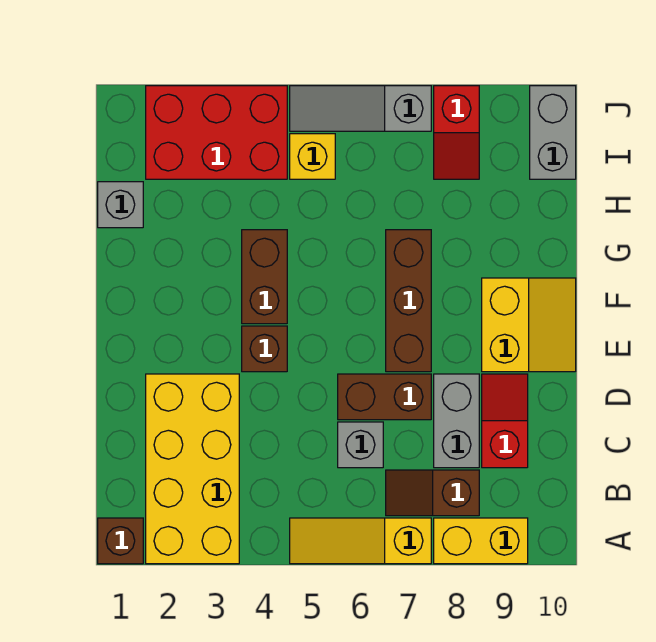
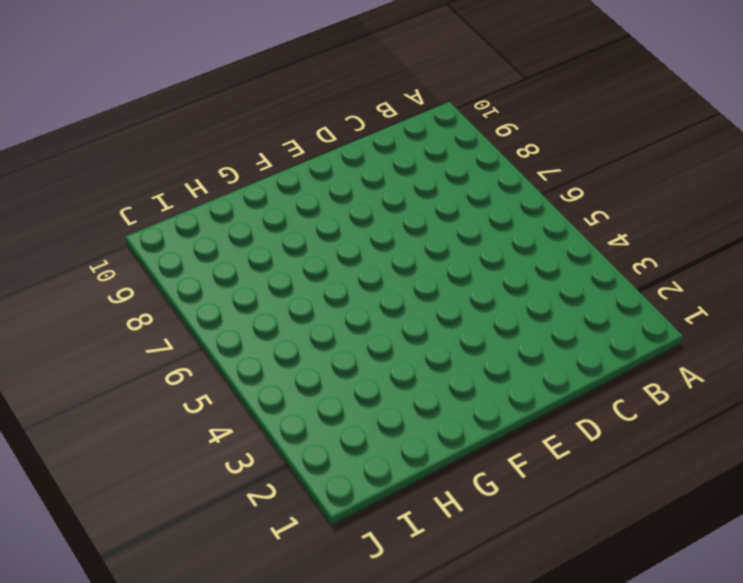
none -> brown 1x1 brick [98,518,143,564]
none -> yellow 2x4 brick [146,374,239,564]
none -> yellow 1x3 slope [290,518,431,564]

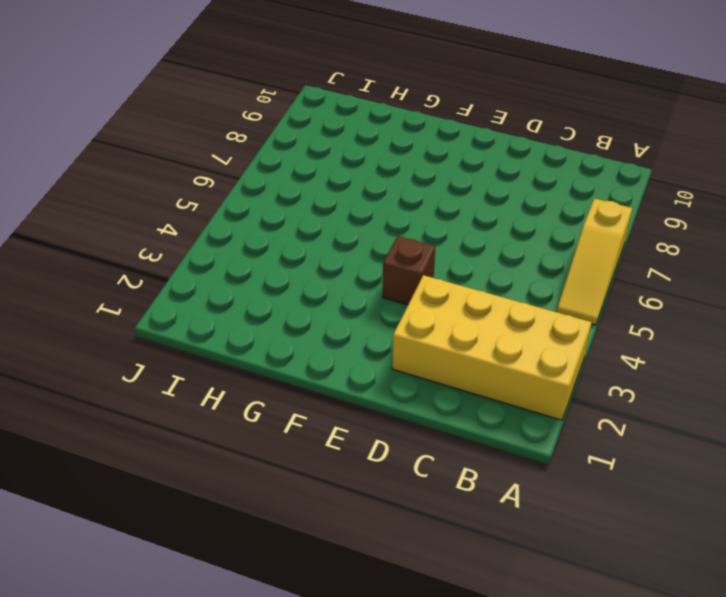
none -> brown 1x1 brick [98,518,143,564]
none -> yellow 1x2 brick [434,518,528,564]
none -> brown 1x2 slope [386,470,479,516]

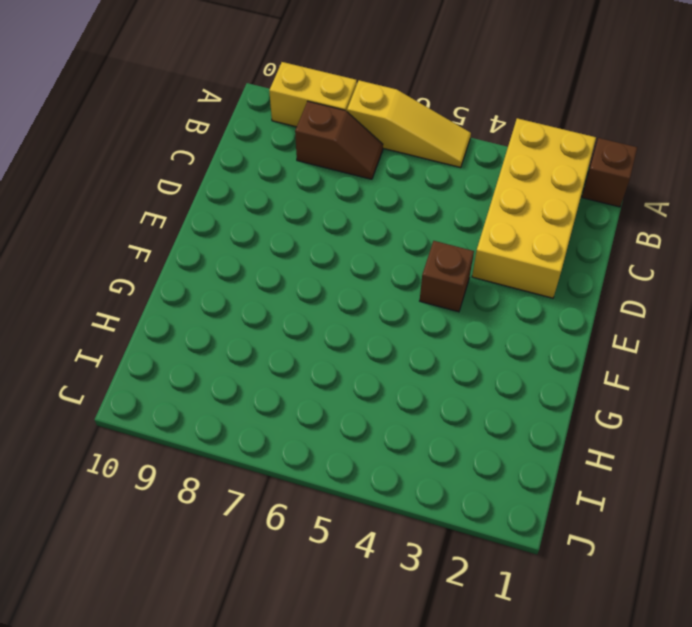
none -> grey 1x1 brick [338,422,383,468]
none -> grey 1x2 brick [434,374,479,468]
none -> red 1x2 slope [482,374,528,468]

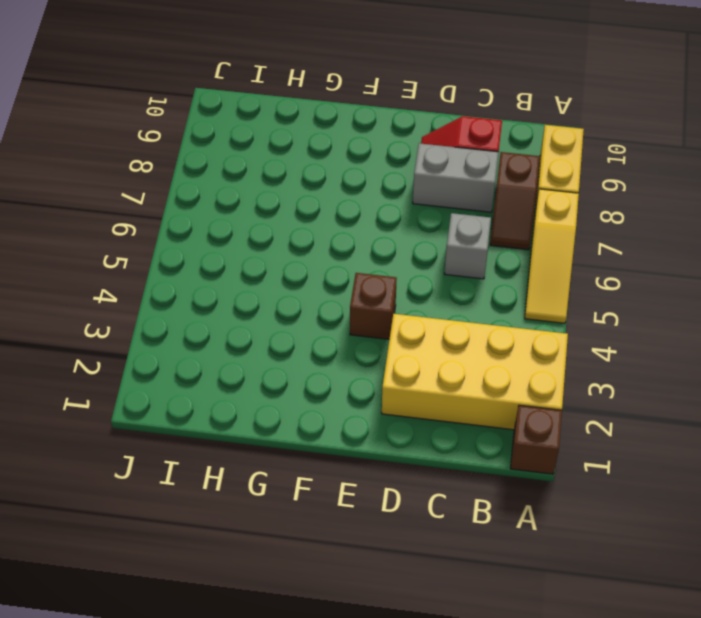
none -> brown 1x2 brick [338,374,431,420]
none -> brown 1x3 brick [386,230,431,372]
none -> yellow 2x2 slope [482,278,576,372]

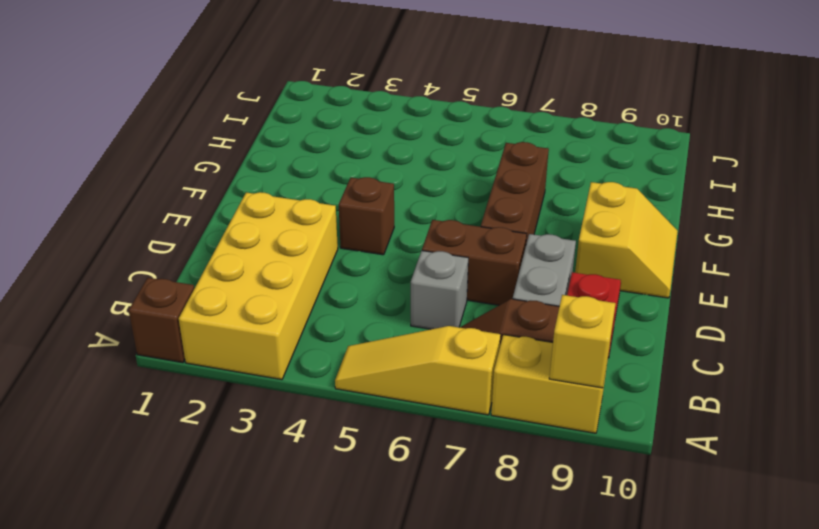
yellow 1x1 brick [549,295,616,388] -> yellow 1x1 brick moved to [290,134,335,179]
none -> brown 1x2 brick [242,230,287,324]
none -> grey 1x1 brick [98,182,143,228]
none -> red 2x3 brick [146,86,287,179]

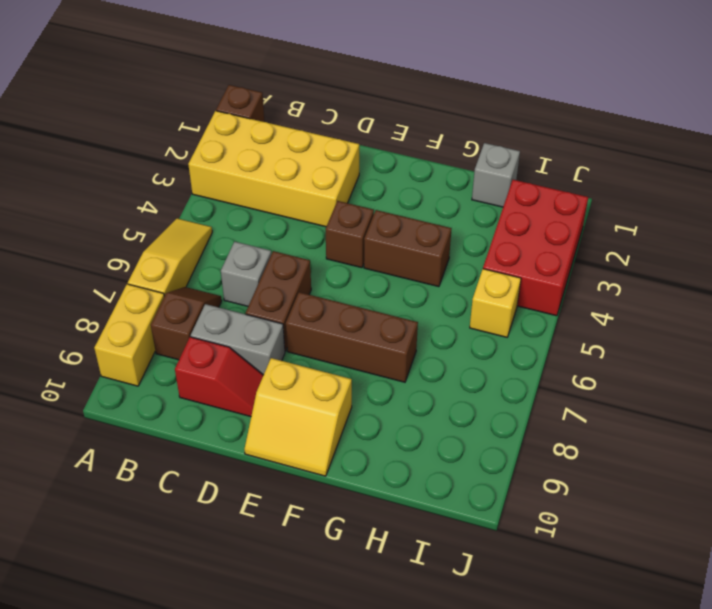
none -> red 1x2 slope [434,86,479,179]
none -> grey 1x2 brick [530,86,576,179]
none -> grey 1x3 slope [290,86,431,131]

